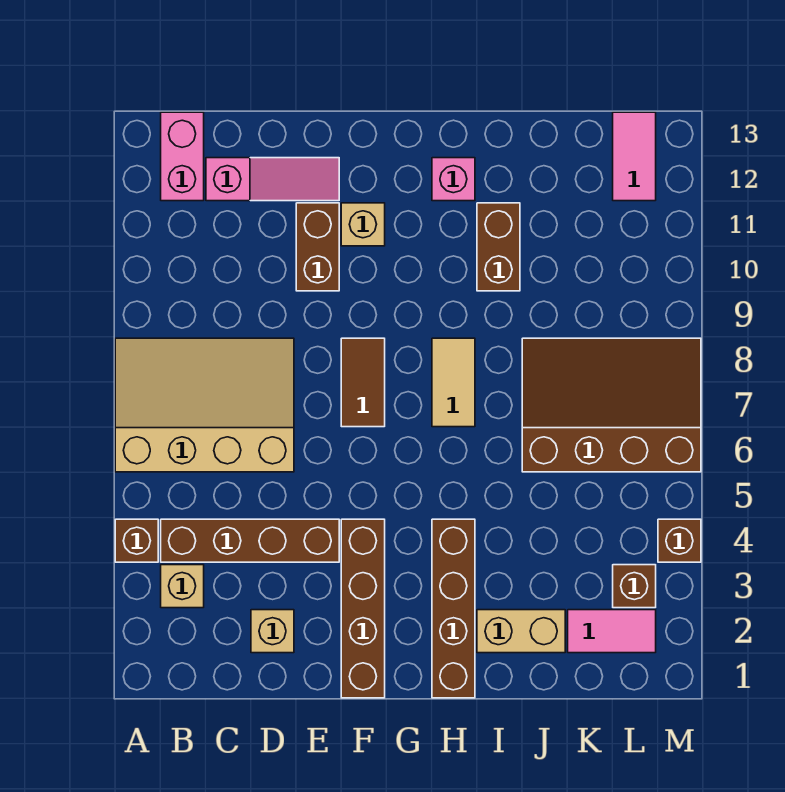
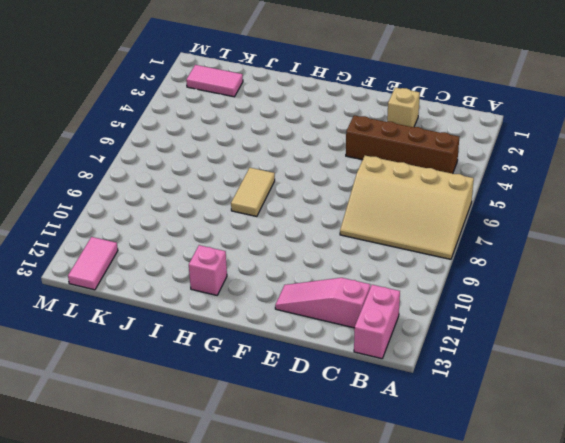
none -> brown 1x1 brick [115,519,158,562]
none -> tan 1x1 brick [161,565,204,608]
none -> brown 1x2 brick [296,203,339,291]

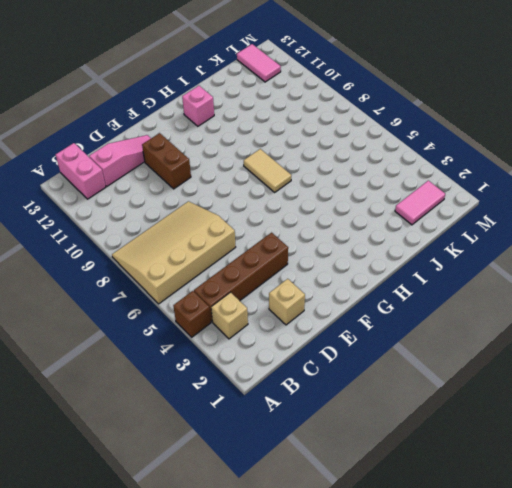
none -> brown 1x4 brick [341,519,385,698]
none -> brown 1x2 tile [341,338,385,427]
none -> tan 1x1 brick [341,203,385,246]

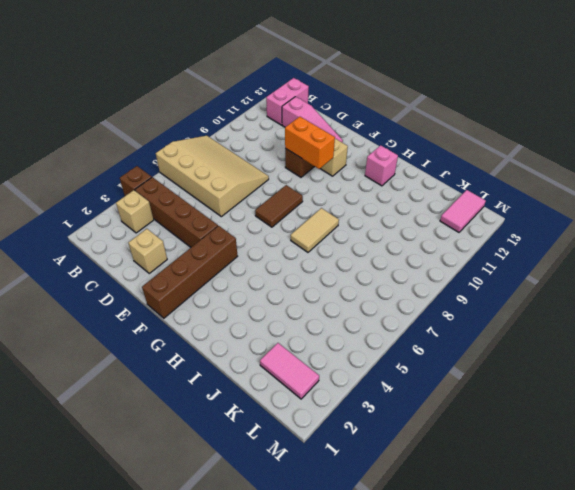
orange 1x2 brick [285,117,335,169] -> none
none -> brown 1x4 brick [432,519,475,698]
none -> tan 1x2 brick [477,610,565,653]
none -> brown 1x2 brick [477,203,520,291]

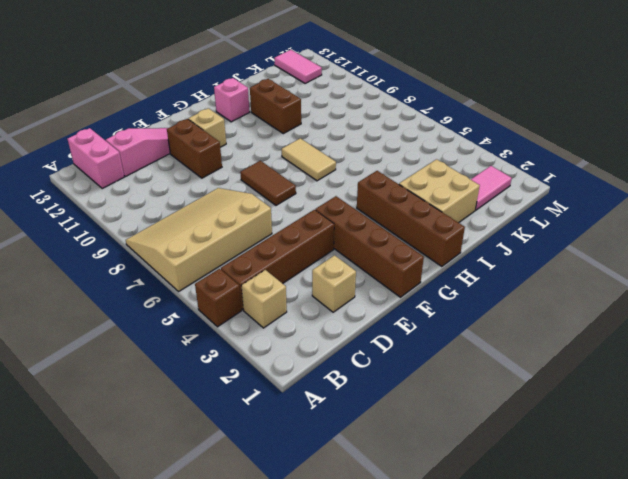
tan 2x2 brick [399,159,480,223] -> tan 1x2 brick [477,610,565,653]
none -> brown 3x4 slope [522,338,701,472]
none -> brown 1x1 brick [613,565,656,608]
none -> brown 1x1 brick [658,519,701,562]

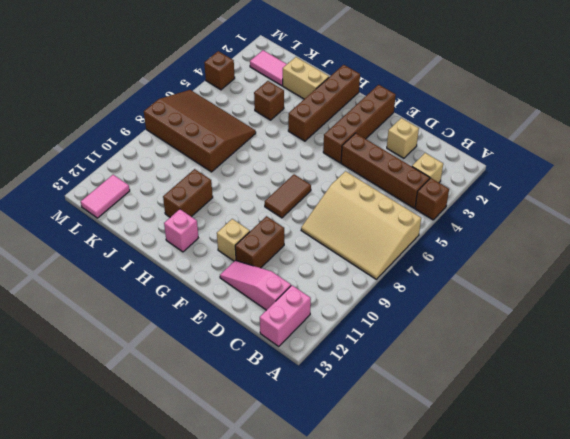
brown 1x1 brick [254,81,284,120] -> brown 1x1 brick moved to [613,565,656,608]
brown 3x4 slope [144,90,256,172] -> brown 3x4 slope turned to [522,338,701,472]
none -> tan 1x2 tile [432,338,475,427]

